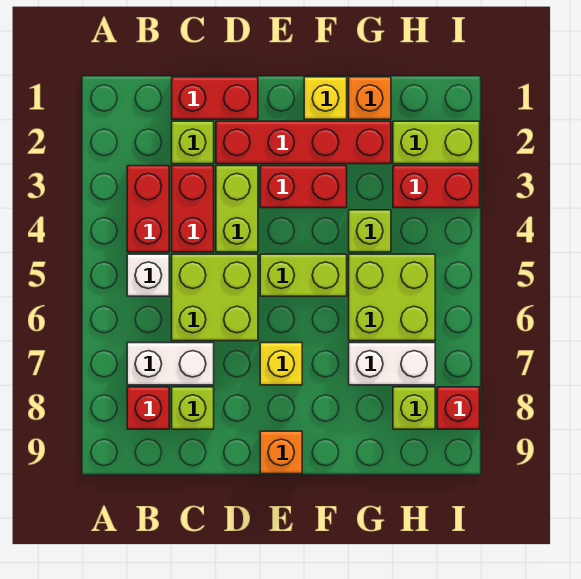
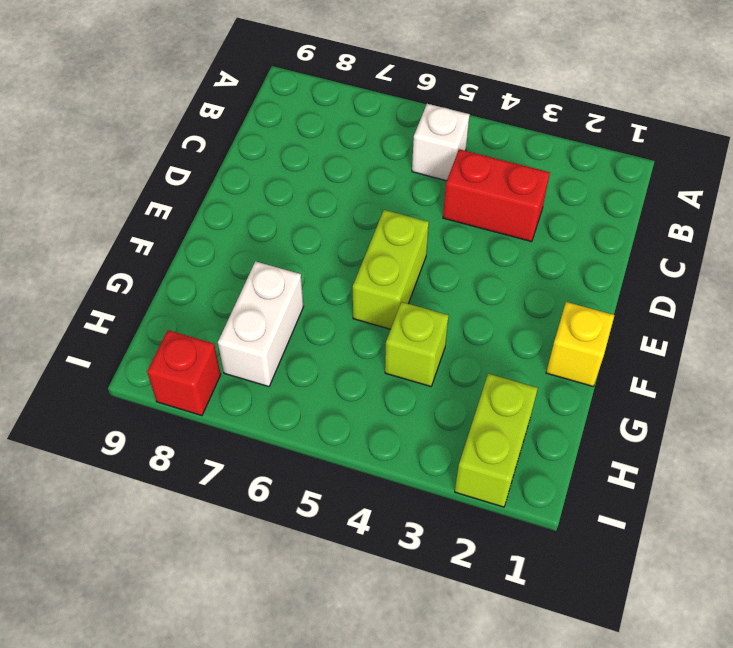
none -> red 1x2 brick [127,166,169,252]
none -> white 1x2 brick [127,343,214,385]
none -> red 1x1 brick [127,387,169,429]

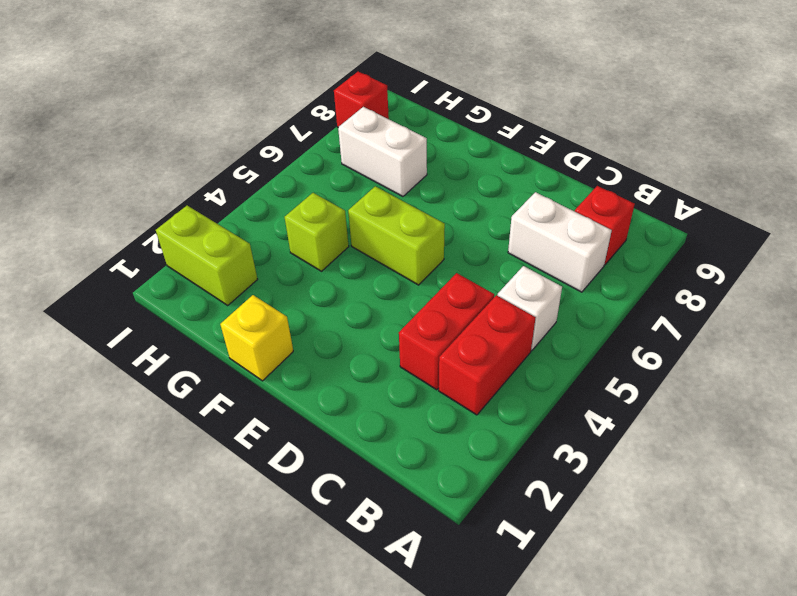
none -> red 1x2 brick [172,77,258,119]
none -> lime 1x1 brick [172,121,214,164]
none -> lime 2x2 brick [172,254,258,341]

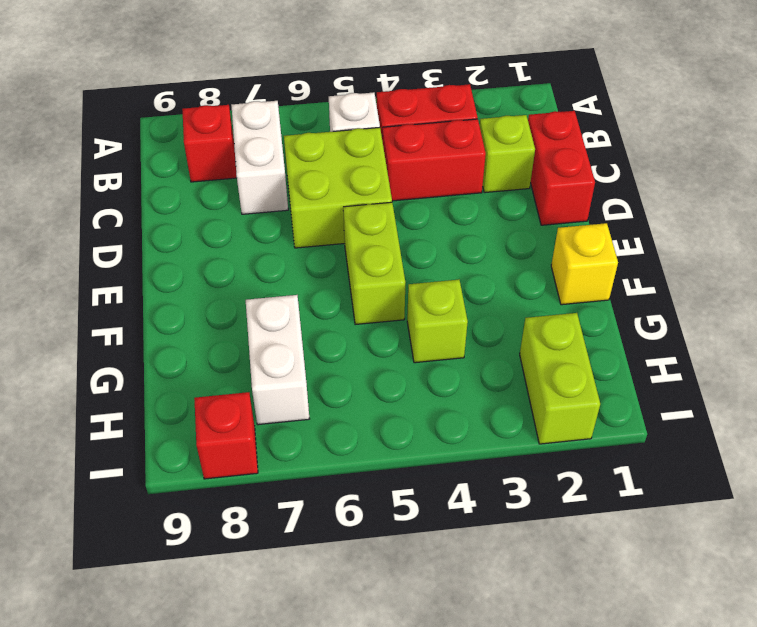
none -> lime 1x1 brick [172,387,214,429]
none -> red 1x4 brick [216,121,391,164]
none -> lime 1x2 brick [216,166,258,252]

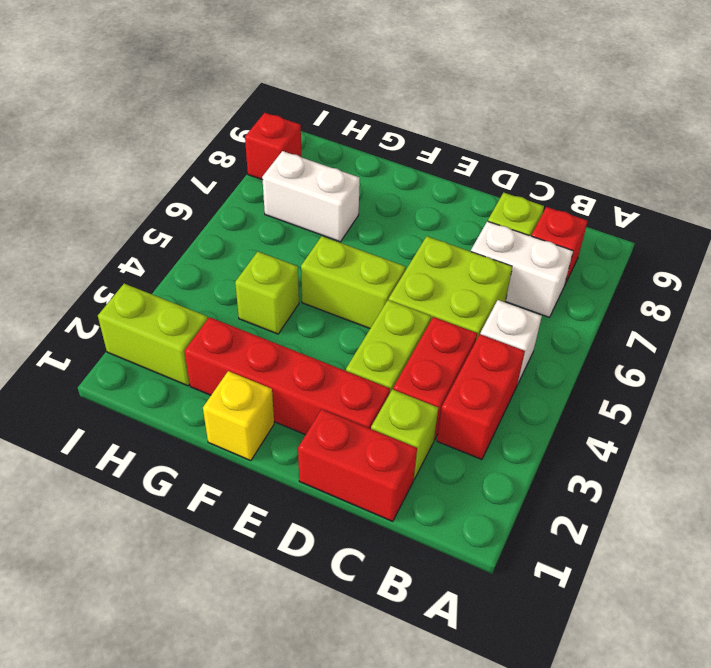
none -> red 1x2 brick [260,166,347,208]
none -> yellow 1x1 brick [260,343,302,385]
none -> orange 1x1 brick [260,431,302,474]

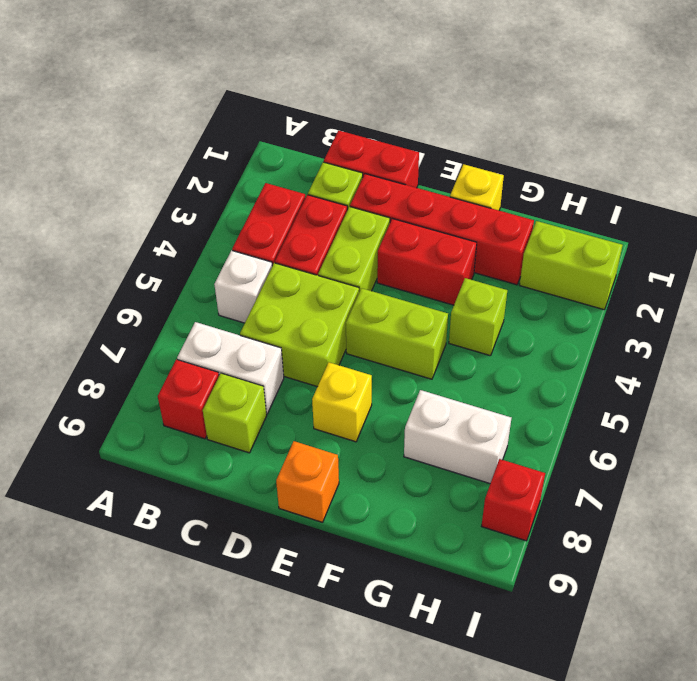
none -> orange 1x1 brick [349,77,391,119]
none -> lime 2x2 brick [349,254,435,341]
none -> red 1x2 brick [393,166,480,208]

